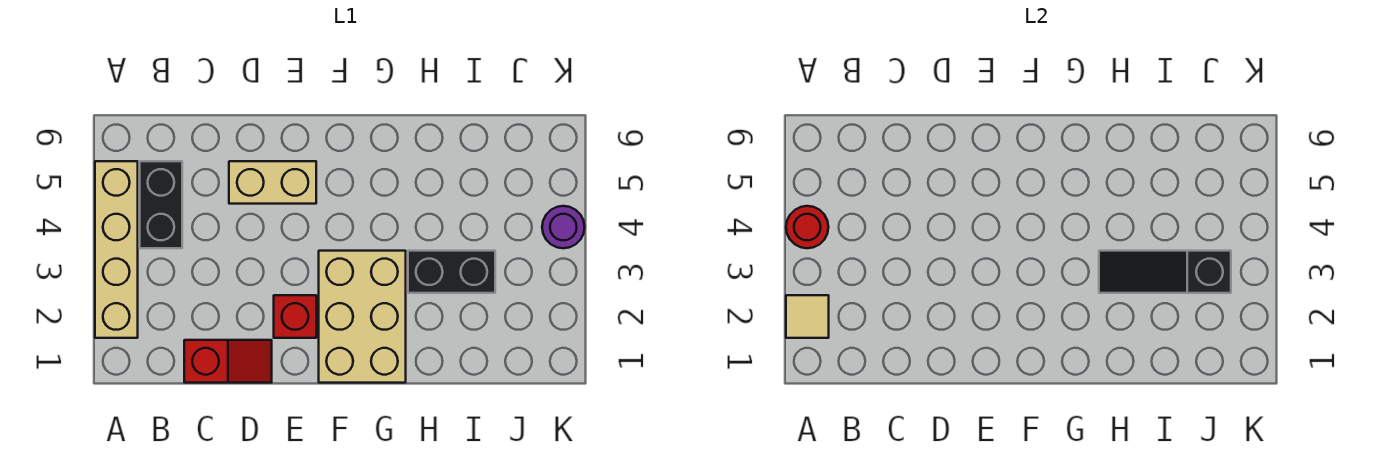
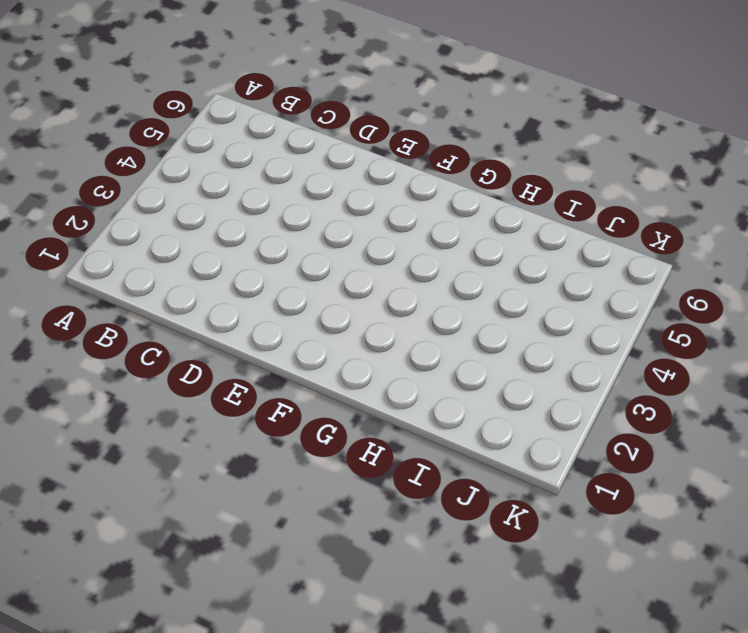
none -> tan 1x4 brick [95,161,138,338]
none -> black 1x2 brick [140,161,182,248]

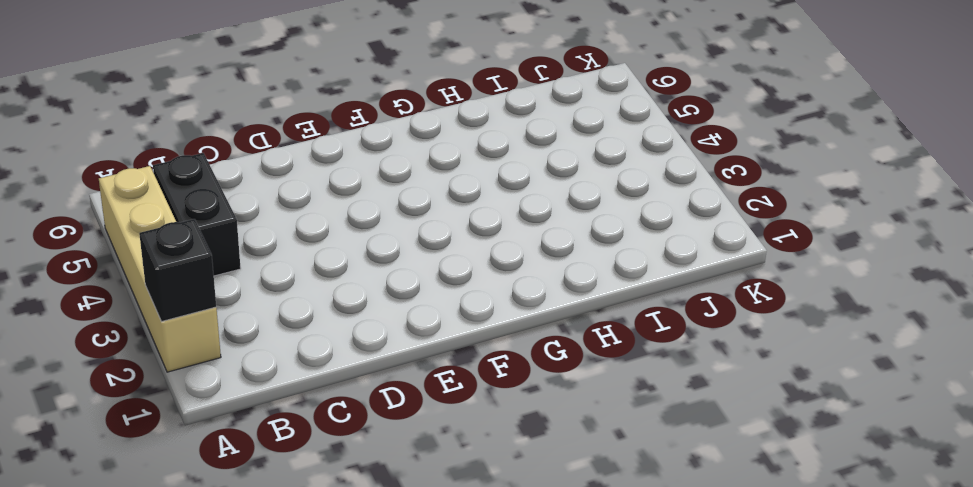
black 1x1 brick [139,219,216,322] -> tan 1x1 tile [786,295,829,338]
none -> red 1x2 slope [184,340,272,383]
none -> tan 1x2 brick [229,161,316,204]

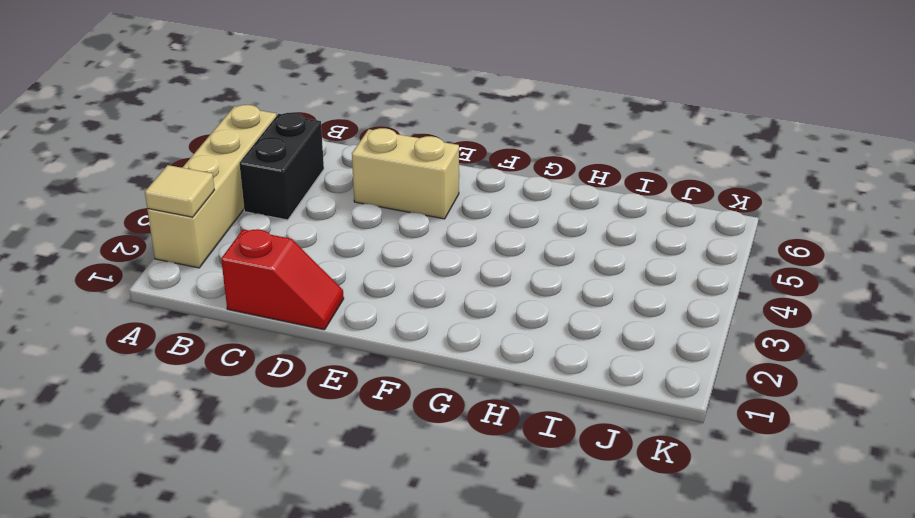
none -> red 1x1 brick [274,295,316,338]
none -> tan 2x3 brick [319,251,406,383]

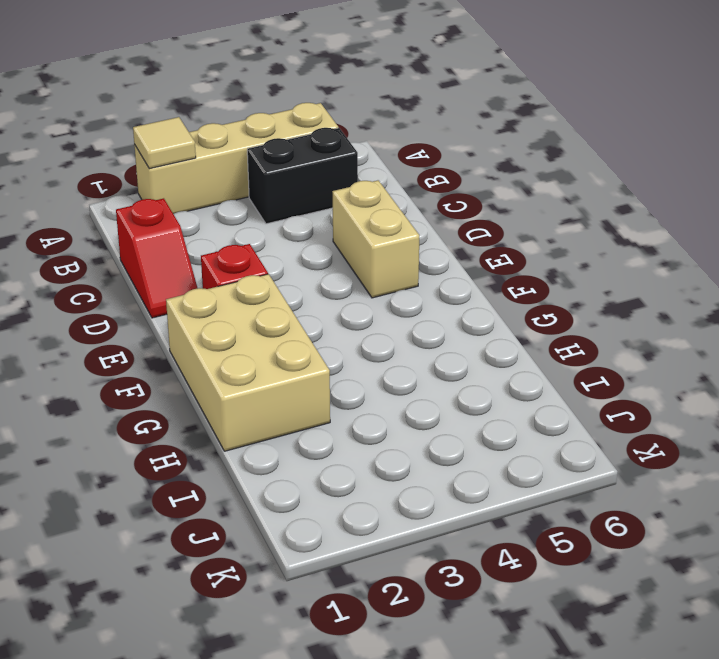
tan 2x3 brick [166,274,330,451] -> tan 2x3 brick turned to [319,251,406,383]
none -> black 1x2 brick [408,251,495,293]
none -> purple 1x1 round brick [542,206,585,248]

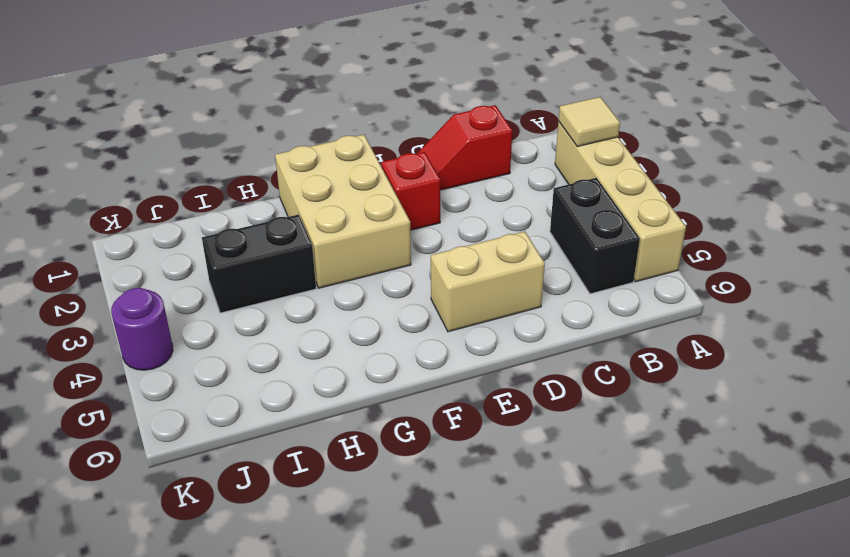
none -> red 1x1 round brick [786,206,828,248]
none -> black 1x3 slope [1099,251,1231,293]

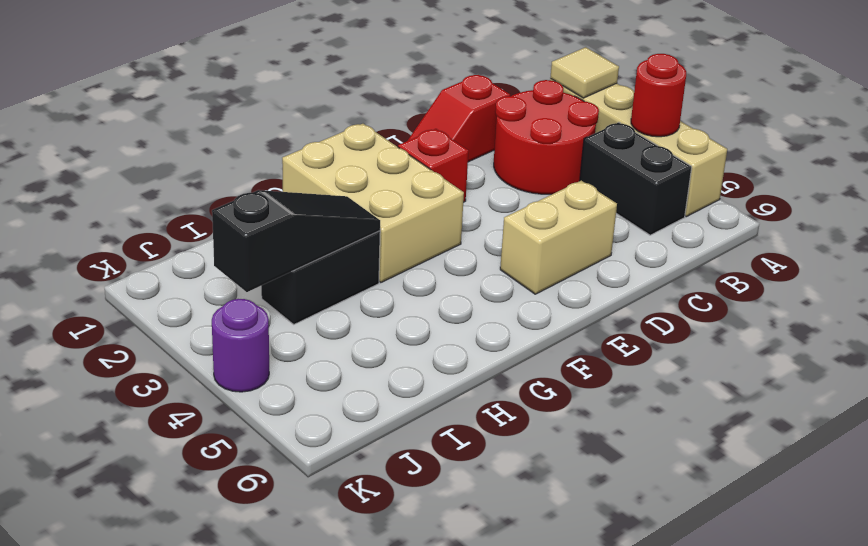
red 2x2 round brick [494,80,599,194] -> none

